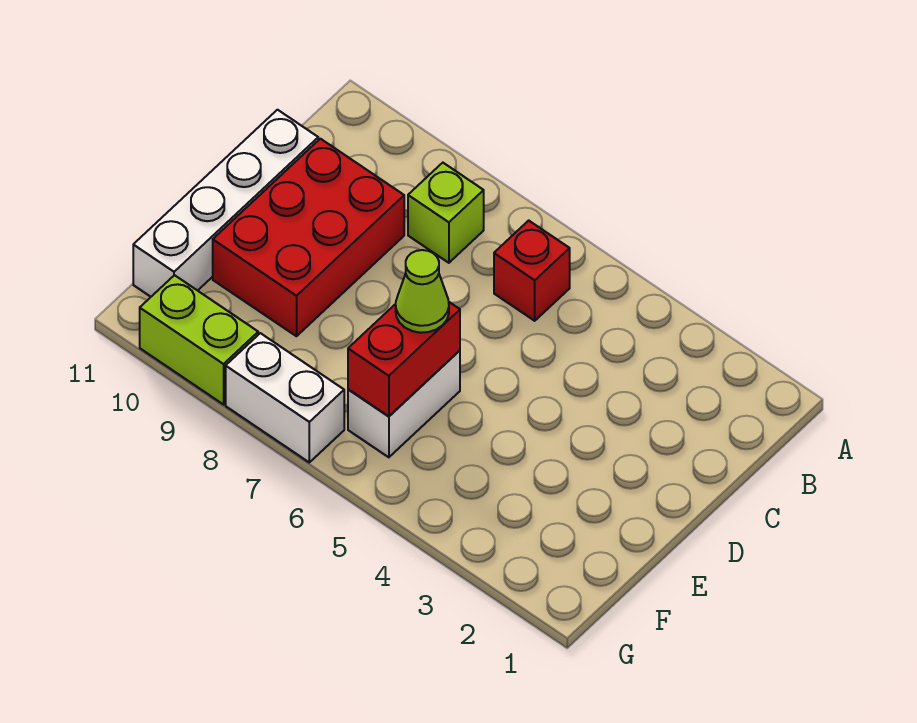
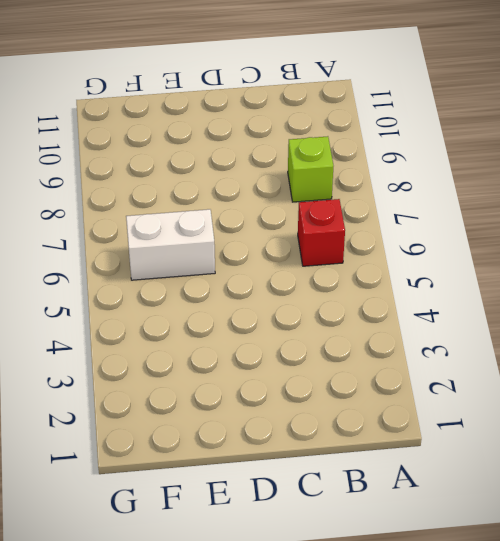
none -> red 2x3 brick [213,139,404,336]
none -> white 1x4 brick [133,110,318,297]

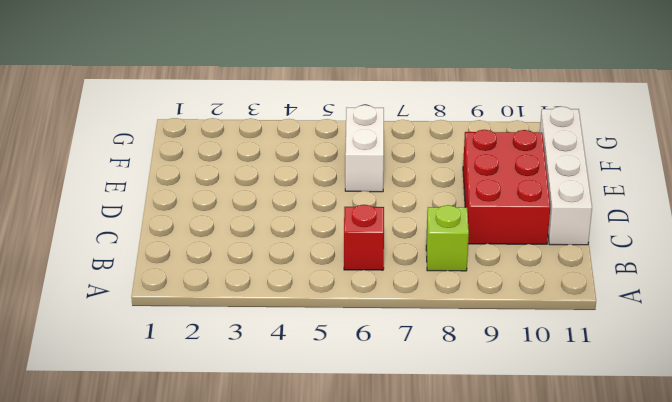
none -> white 1x2 brick [226,333,344,462]
none -> lime 1x2 brick [140,275,258,404]

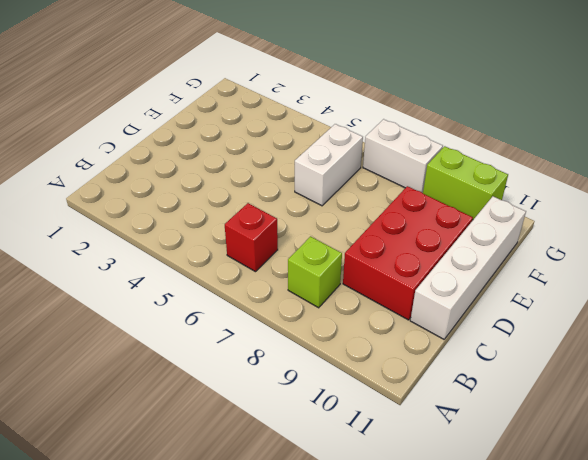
none -> red 1x2 brick [348,302,460,416]
none -> lime 1x1 cone [396,250,449,333]

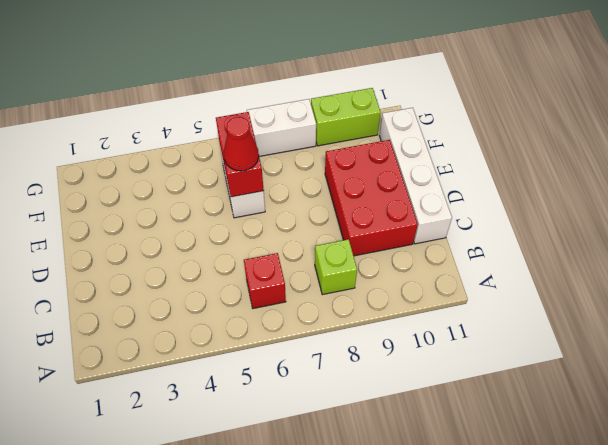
red 1x1 cone [224,117,259,171] -> lime 1x1 cone [396,250,449,333]

